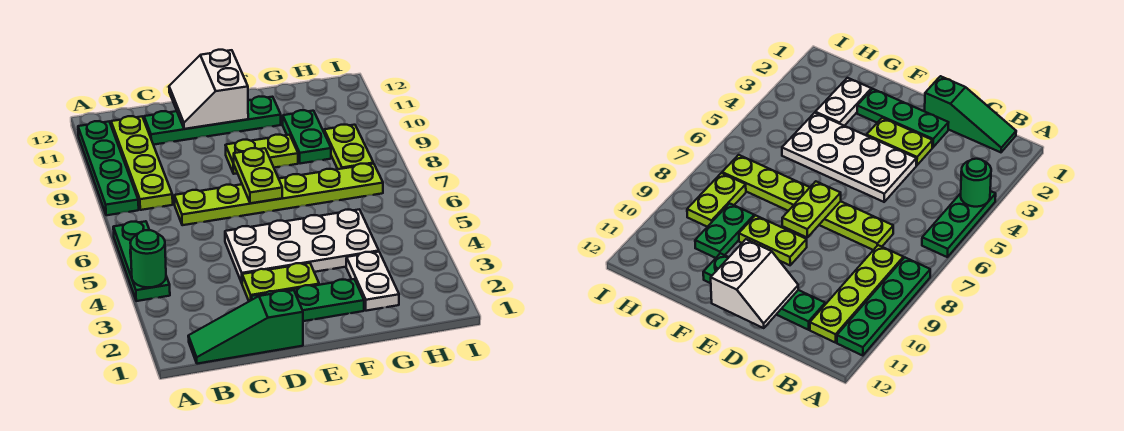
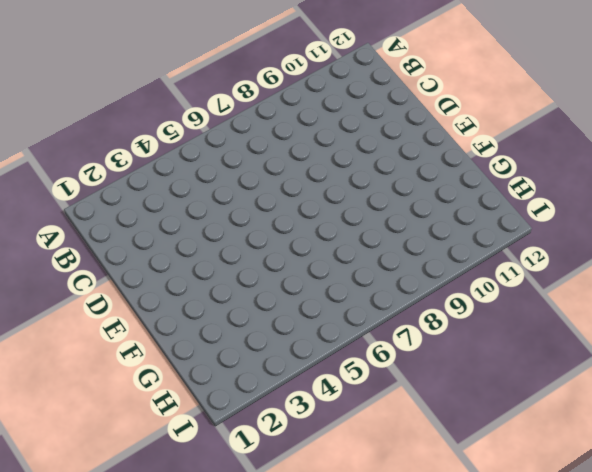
none -> green 1x3 plate [113,221,170,301]
none -> green 1x4 plate [78,121,139,215]
none -> green 1x3 slope [188,290,303,364]

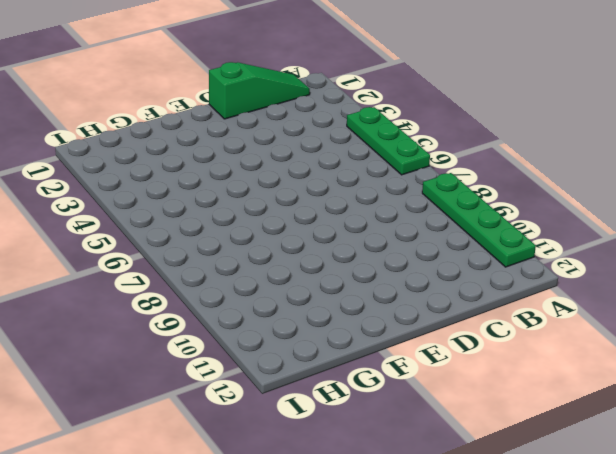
none -> lime 1x4 plate [111,116,173,210]
none -> lime 1x6 plate [174,164,383,225]
none -> green 1x4 plate [144,97,281,145]

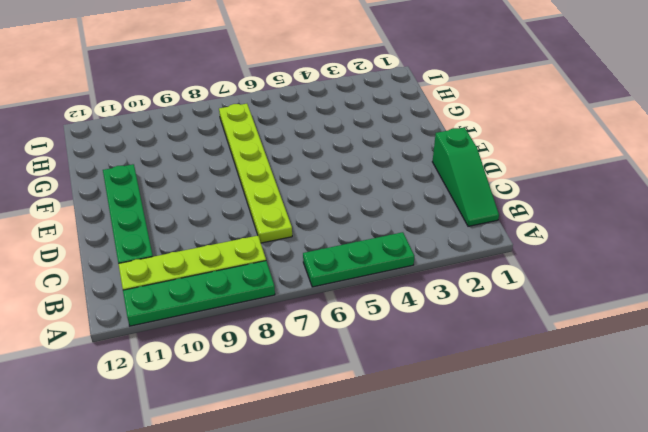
none -> green 1x3 plate [251,279,364,321]
none -> lime 1x2 plate [242,263,319,301]
none -> white 2x4 plate [225,209,379,283]

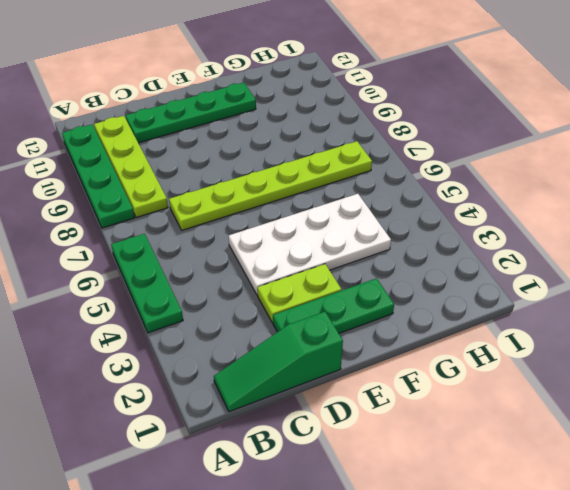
none -> lime 1x2 plate [225,135,298,174]
none -> white 1x2 plate [346,252,399,311]
none -> green 1x2 plate [283,110,331,164]

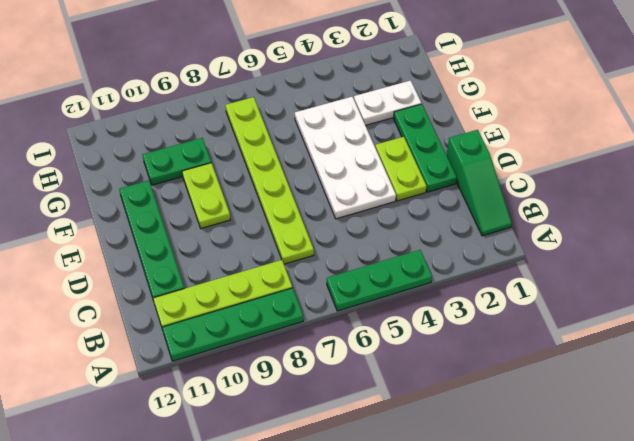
none -> lime 1x2 plate [324,125,373,169]
none -> green 1x1 round brick [130,230,166,287]
none -> white 2x2 slope [169,50,248,129]

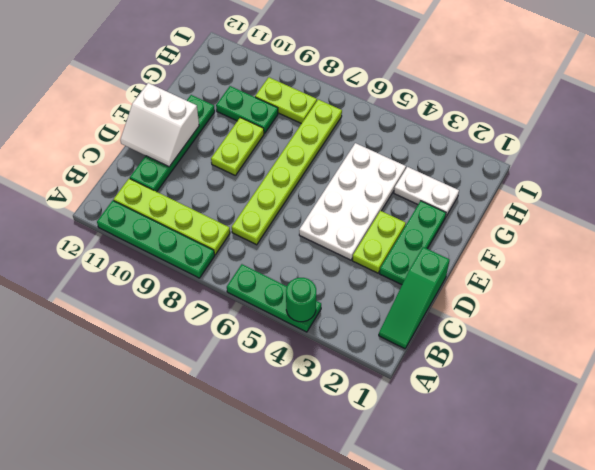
none -> lime 1x2 plate [233,148,282,203]

